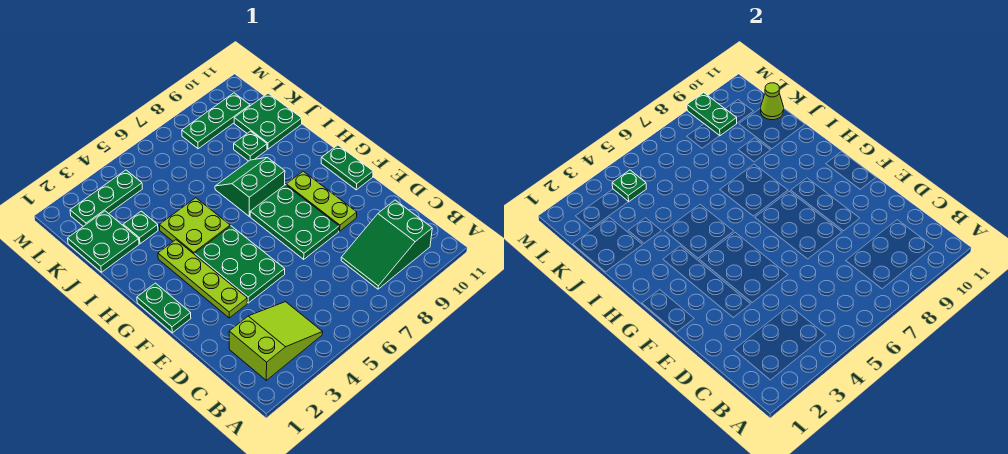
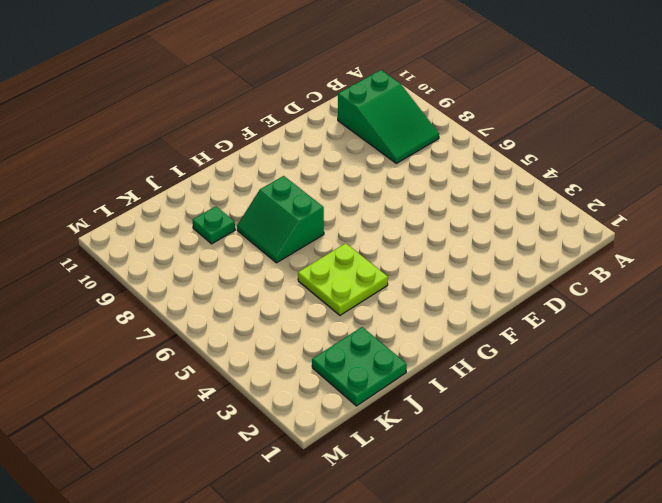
none -> lime 2x3 slope [229,302,323,380]
none -> lime 1x4 plate [158,240,247,318]
none -> green 2x3 plate [195,226,285,303]

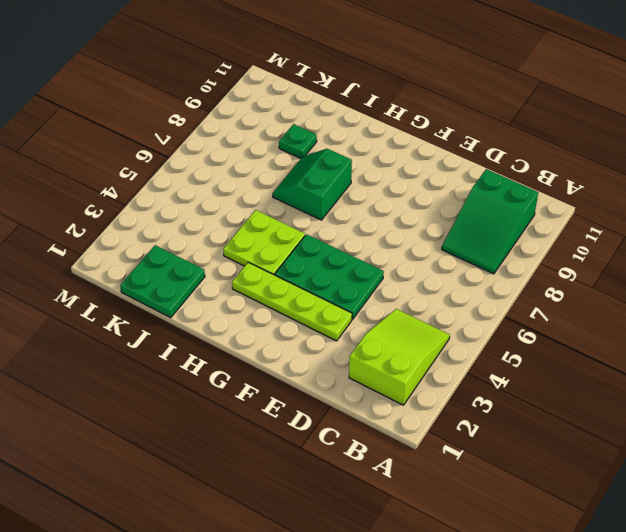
none -> green 2x3 plate [250,185,339,259]
none -> lime 1x3 plate [286,171,357,231]
none -> green 1x2 plate [137,283,191,333]

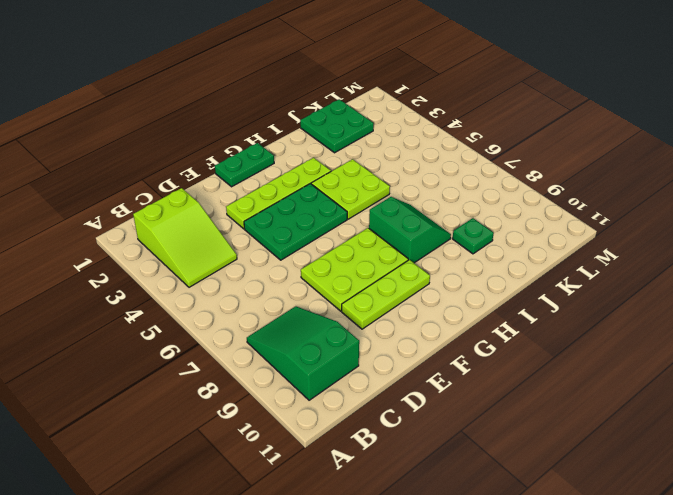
lime 2x3 plate [301,228,408,311] -> green 2x3 plate [250,185,339,259]
none -> green 1x2 plate [321,145,373,190]
none -> green 1x1 plate [123,211,158,244]
none -> green 2x2 plate [234,93,302,149]

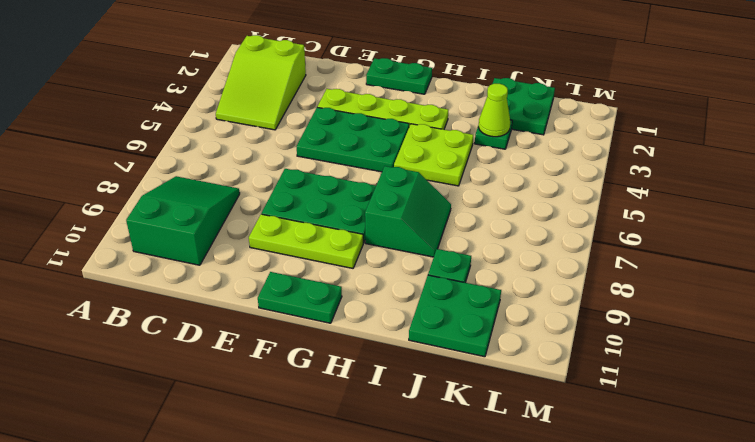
lime 1x1 cone [479,83,510,137] -> lime 1x1 cone moved to [761,83,784,120]
none -> green 1x3 plate [70,170,142,226]
none -> green 1x3 plate [182,93,250,149]
none -> green 1x1 plate [612,170,646,202]

